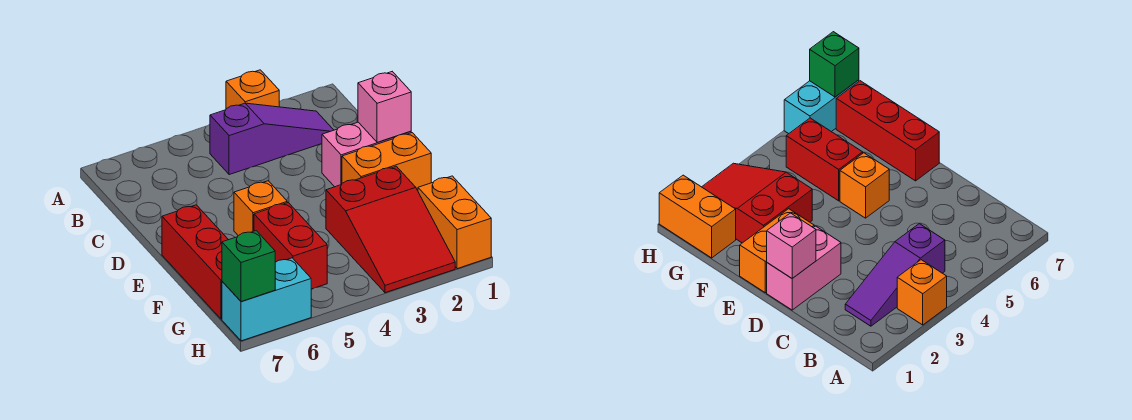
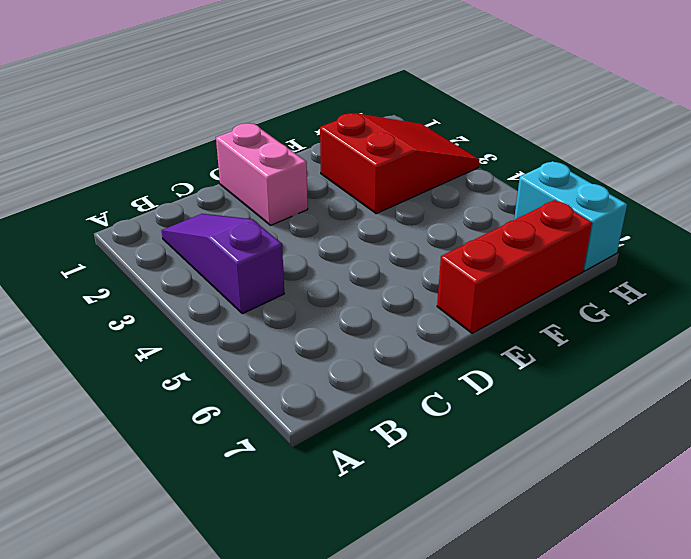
none -> orange 1x1 brick [226,70,279,109]
none -> orange 1x2 brick [342,133,431,191]
none -> orange 1x1 brick [234,181,287,236]

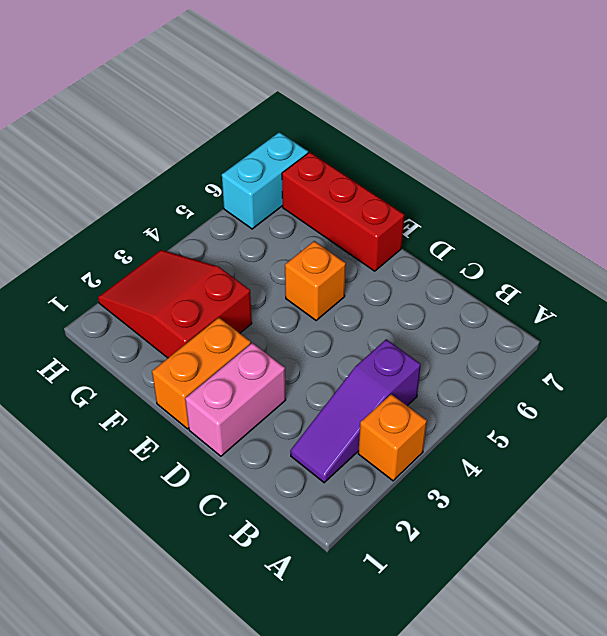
none -> red 1x2 brick [254,203,327,289]
none -> orange 1x2 brick [418,176,491,269]
none -> pink 1x1 brick [358,72,411,143]

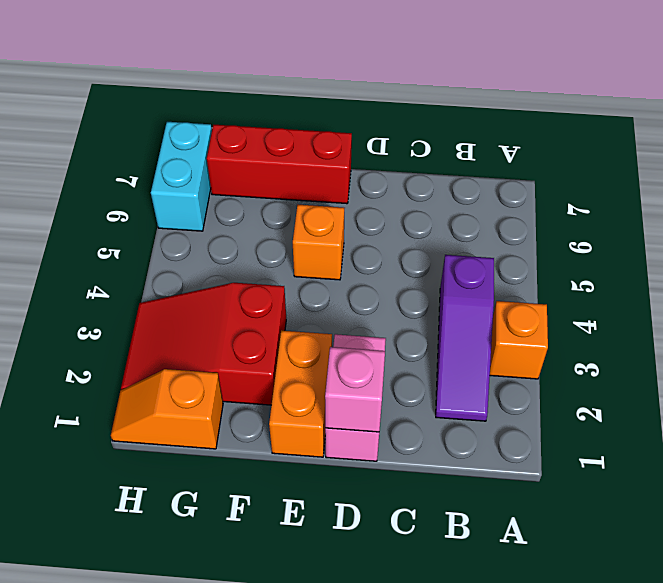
orange 1x2 slope [111,369,223,449] -> orange 1x2 brick [418,176,491,269]
none -> red 1x2 brick [254,203,327,289]
none -> green 1x1 brick [222,231,275,302]

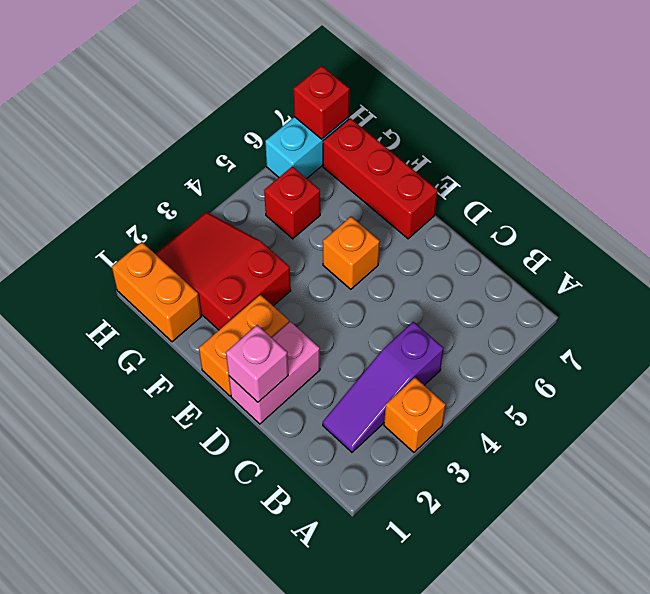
red 1x1 brick [264,166,320,239] -> red 1x2 brick [254,203,327,289]
red 1x1 brick [294,66,350,139] -> green 1x1 brick [222,231,275,302]

